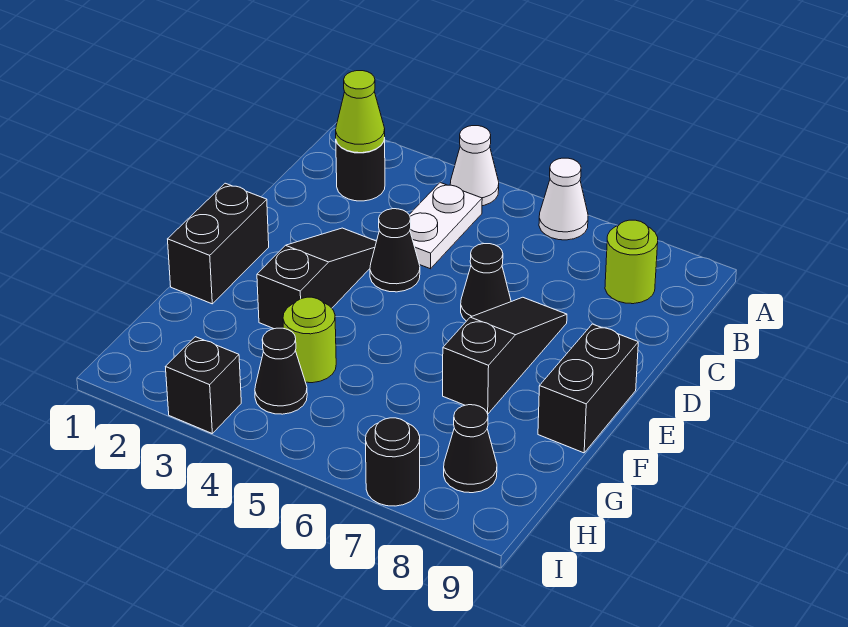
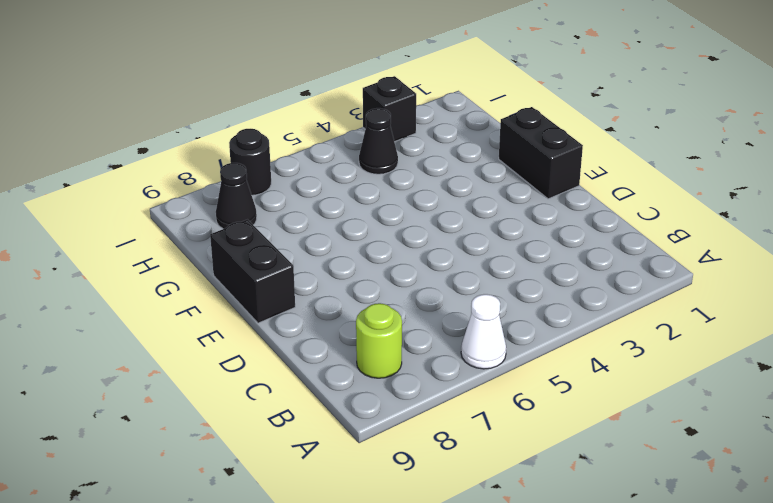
none -> white 1x1 cone [450,126,499,206]
none -> black 1x1 round brick [336,138,385,201]
none -> white 1x2 plate [409,182,482,269]

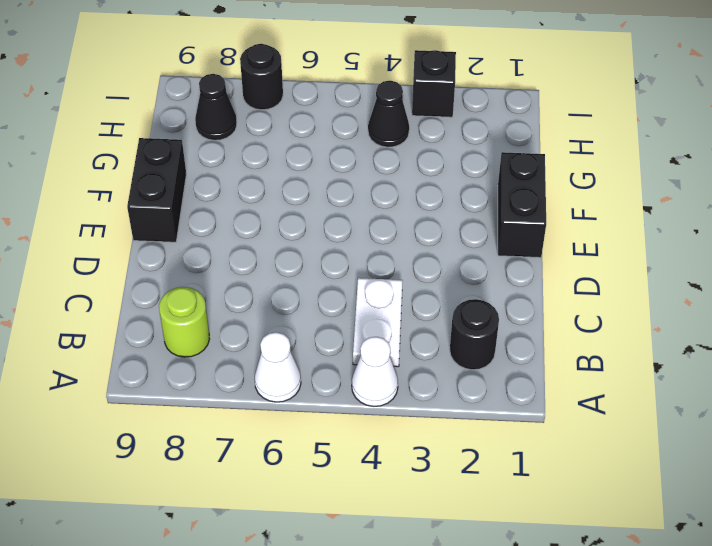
none -> black 1x3 slope [257,228,377,329]
none -> black 1x1 cone [370,209,420,292]
none -> black 1x1 cone [461,244,511,321]

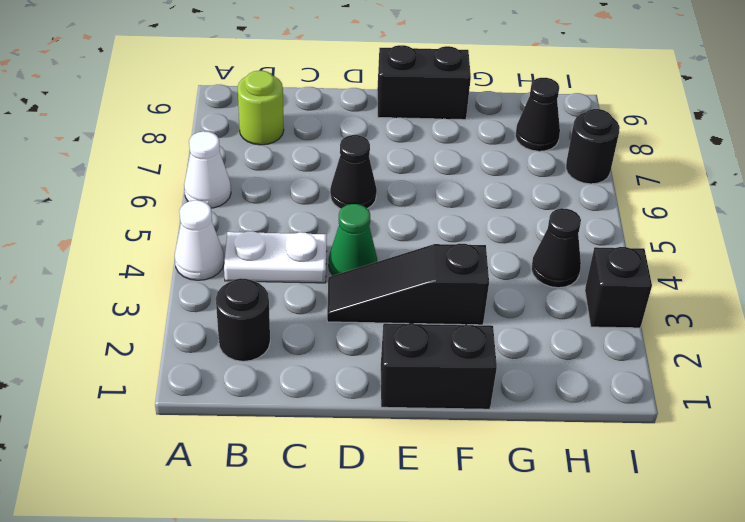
green 1x1 cone [329,204,377,275] -> black 1x1 cone [370,209,420,292]
none -> black 1x3 slope [443,297,567,414]
none -> lime 1x1 round brick [283,297,336,383]
none -> lime 1x1 cone [336,71,385,153]

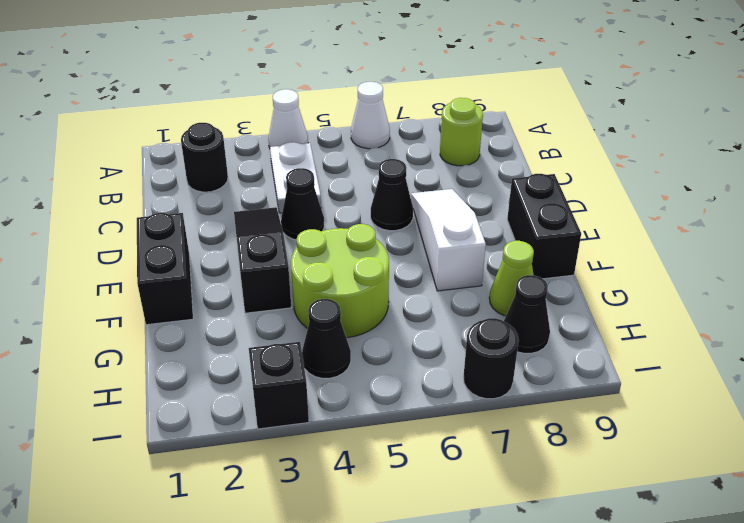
white 1x3 slope [411,189,486,291] -> black 1x3 slope [443,297,567,414]
lime 2x2 round brick [291,224,389,338] -> lime 1x1 round brick [283,297,336,383]
lime 1x1 cone [489,241,534,316] -> lime 1x1 cone moved to [336,71,385,153]

